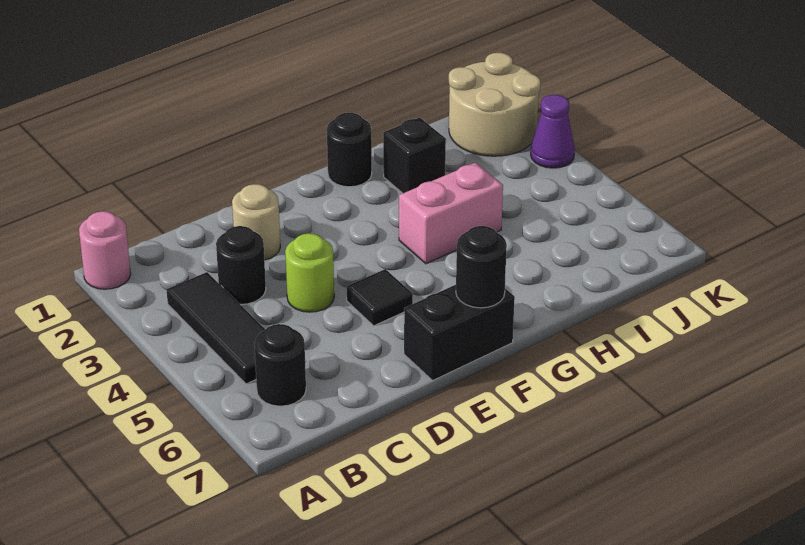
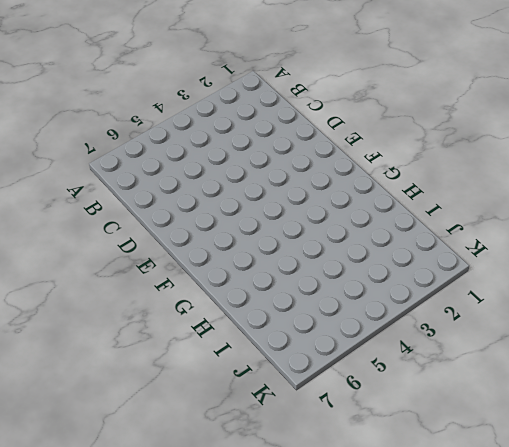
none -> pink 1x1 round brick [79,211,131,289]
none -> black 1x3 tile [167,272,265,384]
none -> black 1x1 round brick [254,324,306,406]

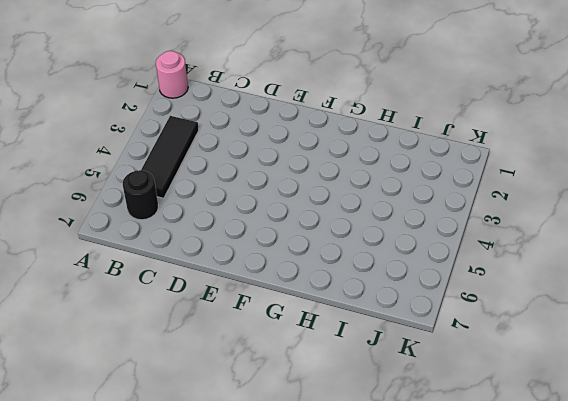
none -> black 1x1 round brick [216,226,266,304]
none -> tan 1x1 round brick [232,184,280,260]
none -> lime 1x1 round brick [285,233,334,312]

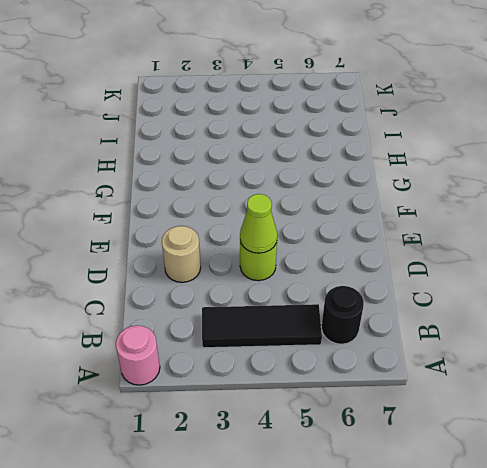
lime 1x1 cone [240,194,277,253] -> none
none -> black 1x1 round brick [216,226,266,304]
none -> black 1x1 tile [346,269,413,326]
none -> black 1x2 brick [404,285,515,380]

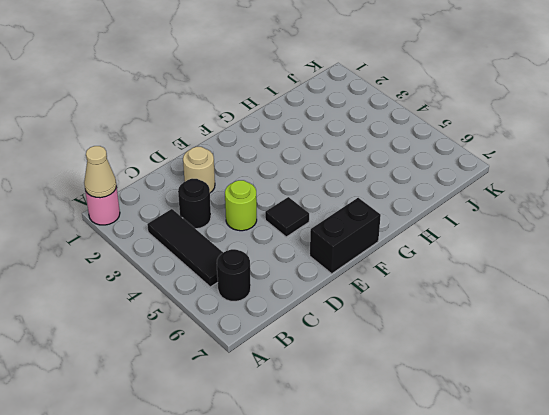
tan 1x1 cone [84,146,116,198] -> none
none -> black 1x1 round brick [327,113,372,187]
none -> pink 1x2 brick [399,163,503,264]
none -> black 1x1 brick [383,117,446,193]

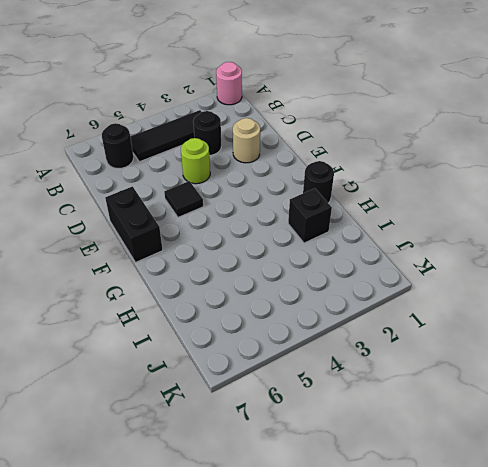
none -> pink 1x2 brick [399,163,503,264]
none -> tan 2x2 round brick [449,53,540,156]
none -> purple 1x1 cone [531,95,575,168]

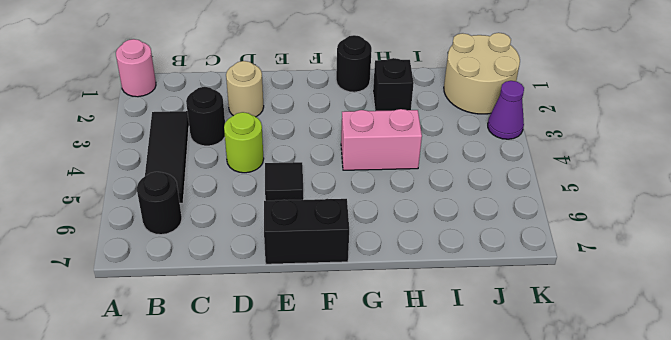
none -> black 1x1 round brick [456,226,507,308]

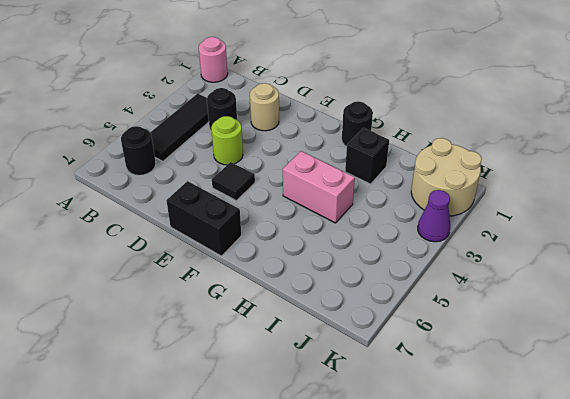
none -> black 1x1 round brick [456,226,507,308]

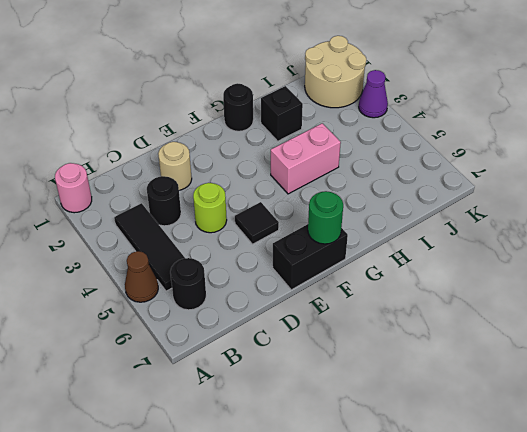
brown 1x1 cone [125,251,158,302] -> none
green 1x1 round brick [308,191,343,244] -> black 1x1 round brick [456,226,507,308]

